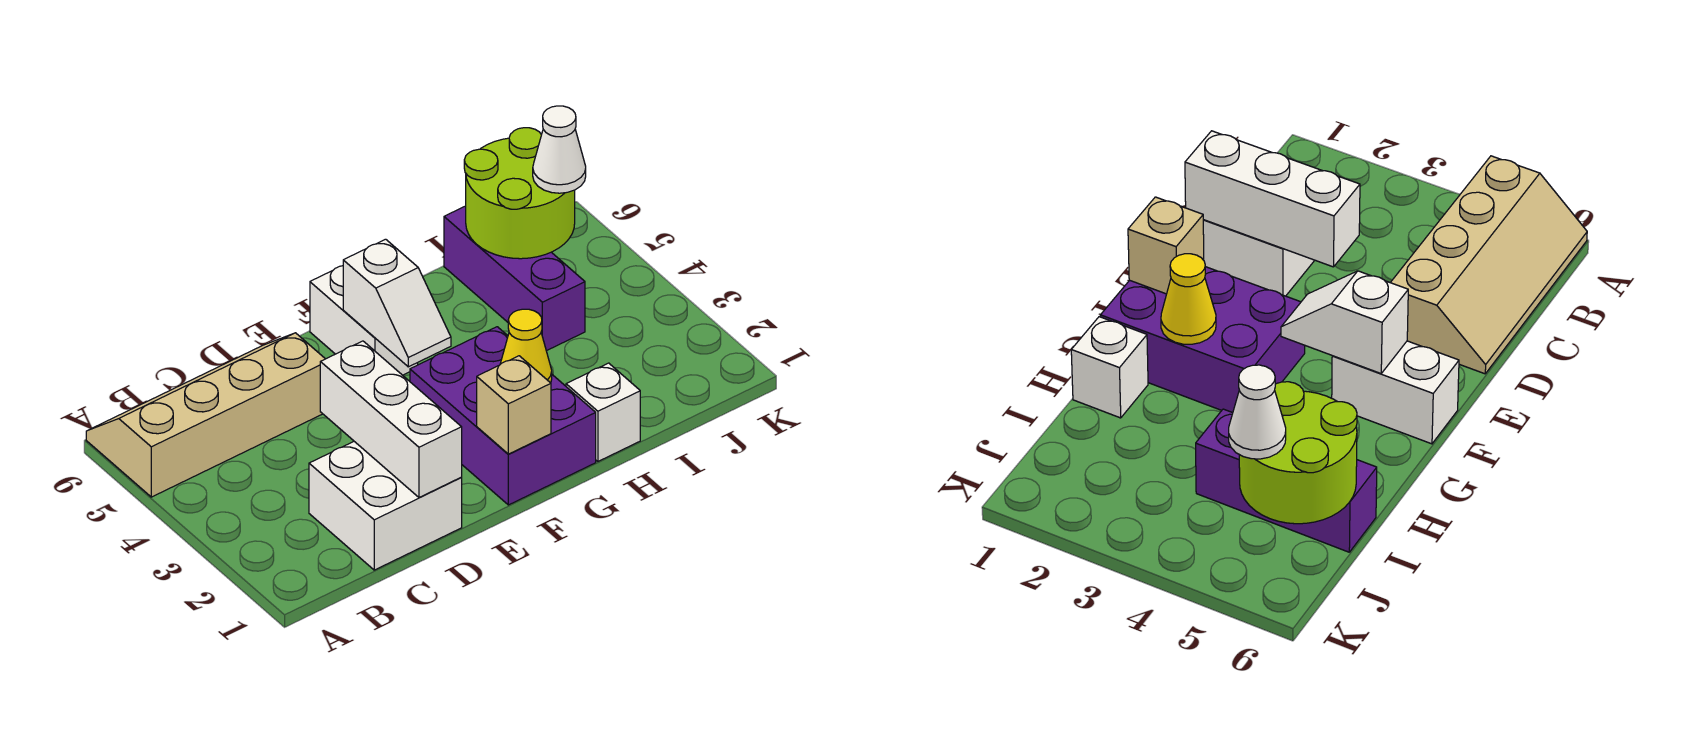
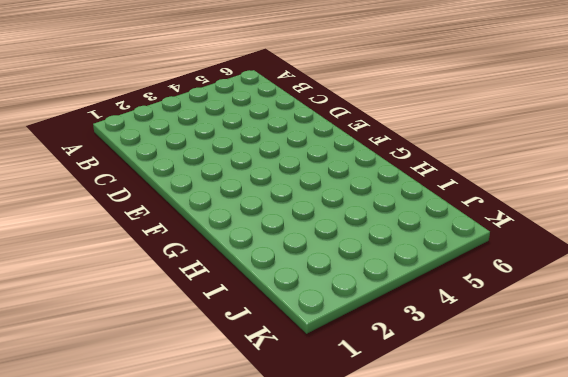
none -> tan 2x4 slope [86,333,325,497]
none -> white 2x2 brick [309,442,462,570]
none -> purple 2x3 brick [410,327,596,505]

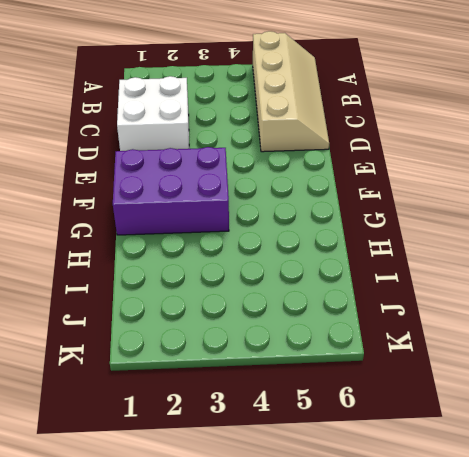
none -> white 1x2 brick [310,266,418,375]
none -> white 1x1 brick [566,363,640,461]
none -> purple 1x3 brick [444,206,585,351]

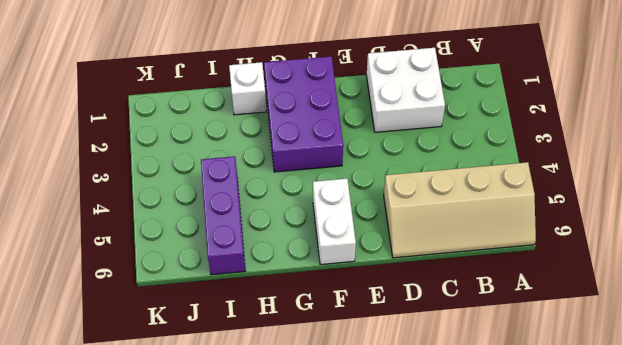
none -> white 1x3 brick [320,341,462,497]
none -> tan 1x1 brick [477,356,551,454]
none -> white 1x2 slope [343,239,451,367]

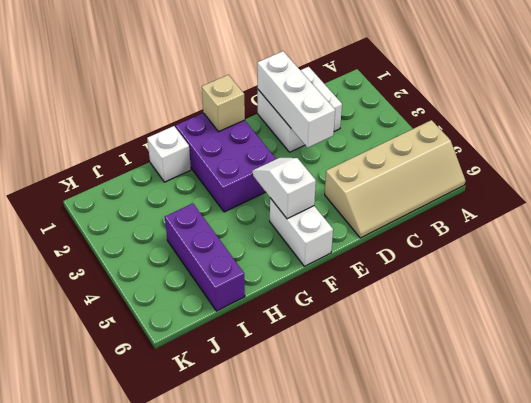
none -> yellow 1x1 cone [500,309,552,383]
none -> lime 2x2 round brick [464,128,575,259]
none -> white 1x1 cone [533,106,586,193]

